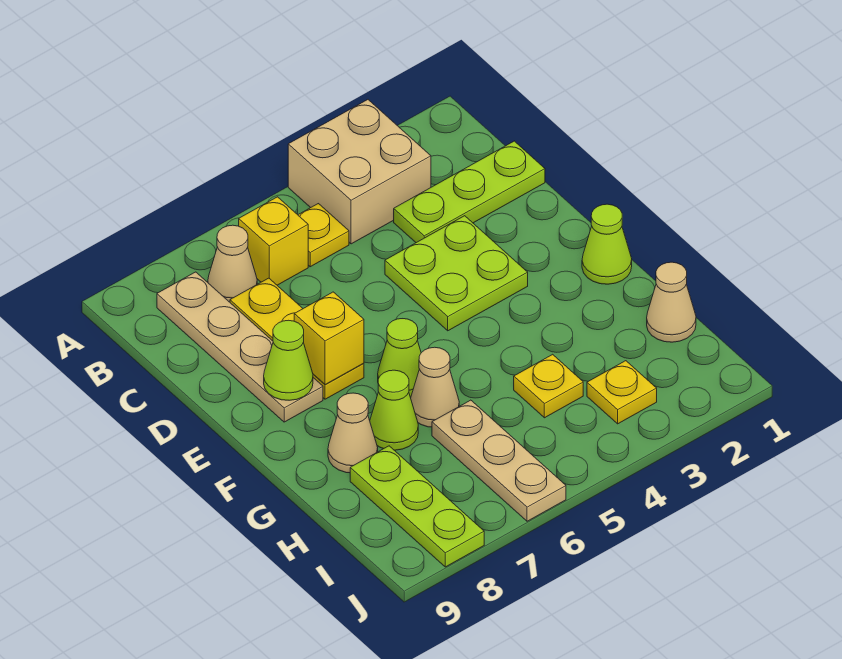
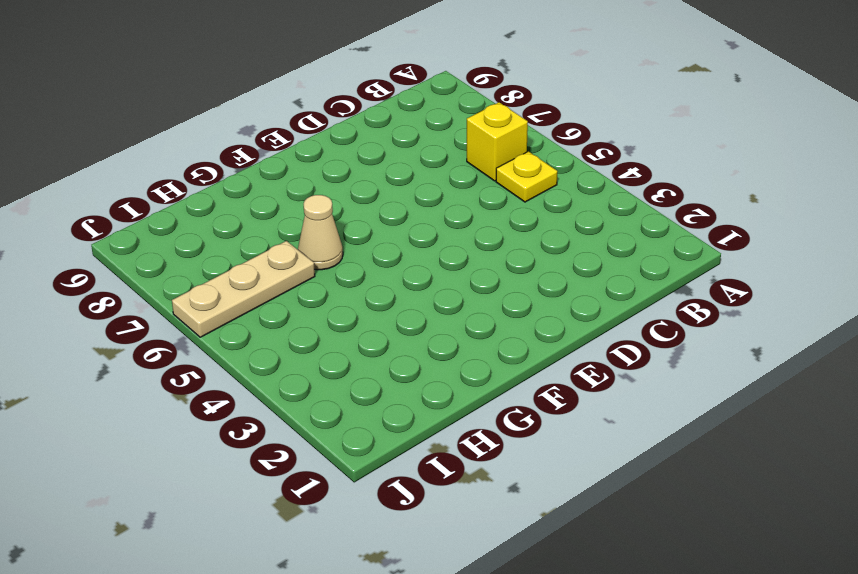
none -> tan 2x2 brick [288,100,431,244]
none -> tan 1x1 cone [208,225,257,302]
none -> tan 1x4 plate [157,272,323,422]

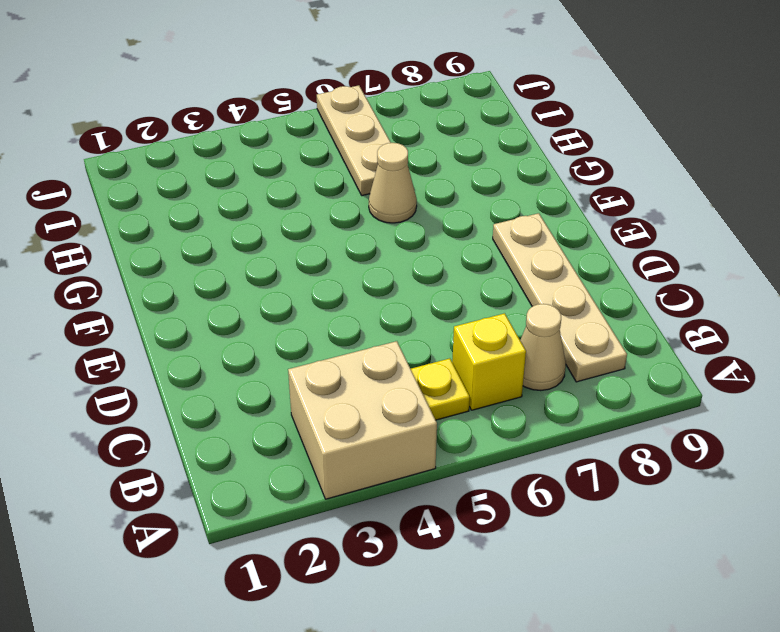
none -> lime 1x3 plate [394,141,545,243]
none -> yellow 1x3 plate [230,278,364,399]
none -> lime 2x2 plate [385,216,528,331]

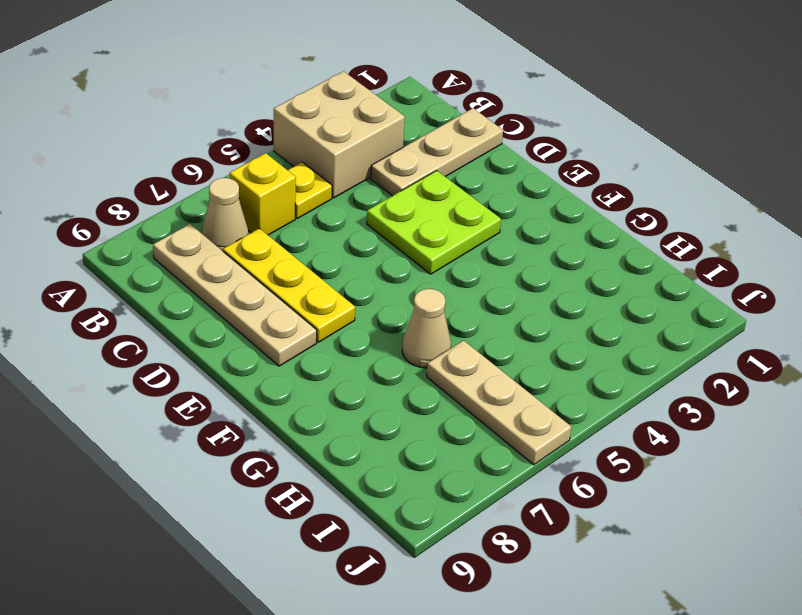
tan 1x3 plate [371,108,503,196] -> lime 1x3 plate [394,141,545,243]
none -> lime 1x1 cone [582,204,632,284]
none -> lime 1x1 cone [378,319,421,397]
none -> lime 1x1 cone [370,370,418,450]

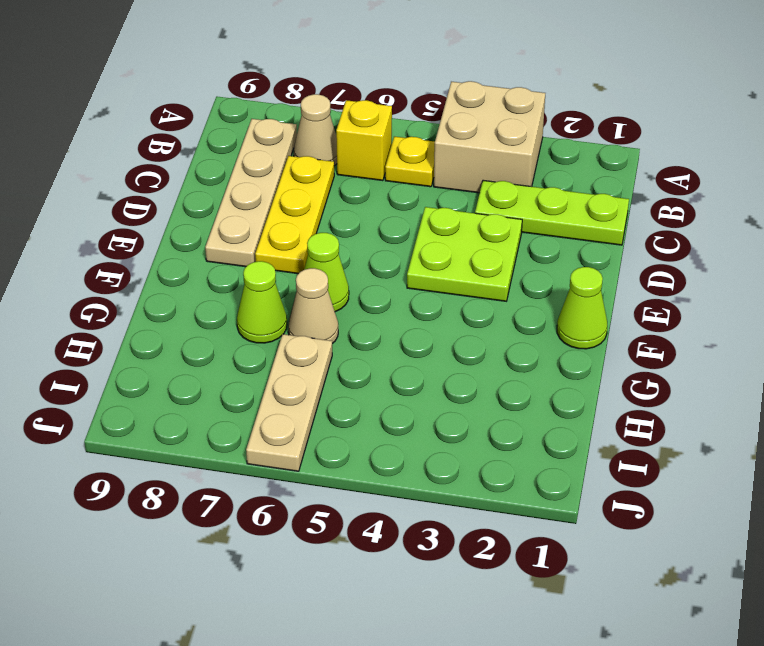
none -> tan 1x1 cone [328,393,378,473]
none -> tan 1x1 cone [647,262,696,342]
none -> yellow 1x1 plate [514,354,583,418]

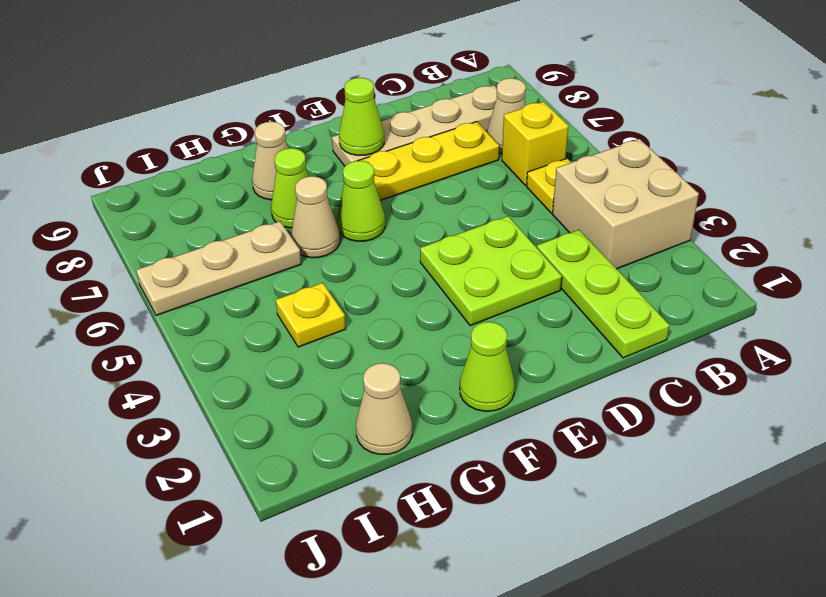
none -> lime 1x3 plate [350,446,484,567]
none -> yellow 1x1 plate [587,361,657,424]
none -> yellow 1x1 brick [294,292,364,385]

